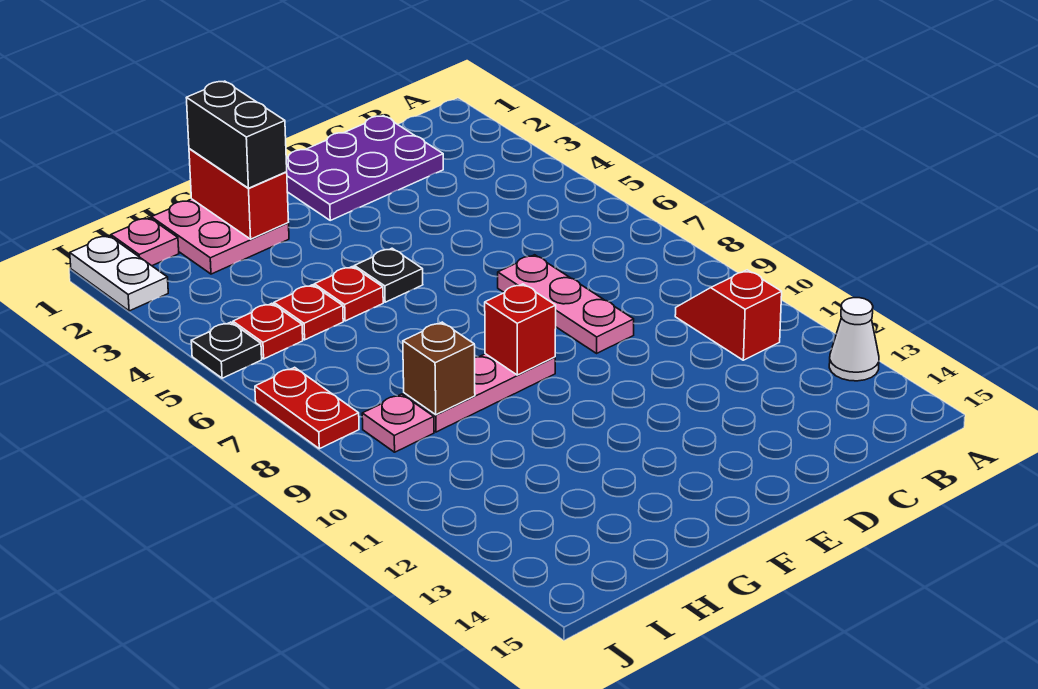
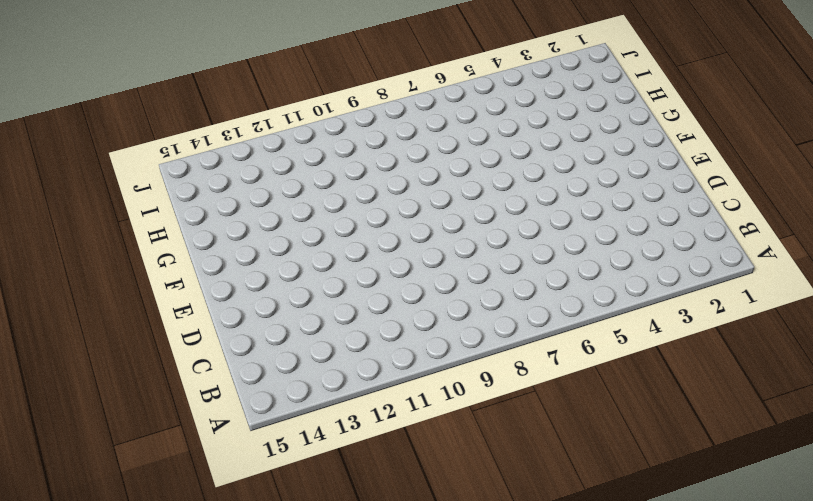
none -> white 1x1 cone [829,298,879,381]
none -> red 1x2 slope [675,270,782,360]
none -> purple 2x3 plate [286,116,443,220]

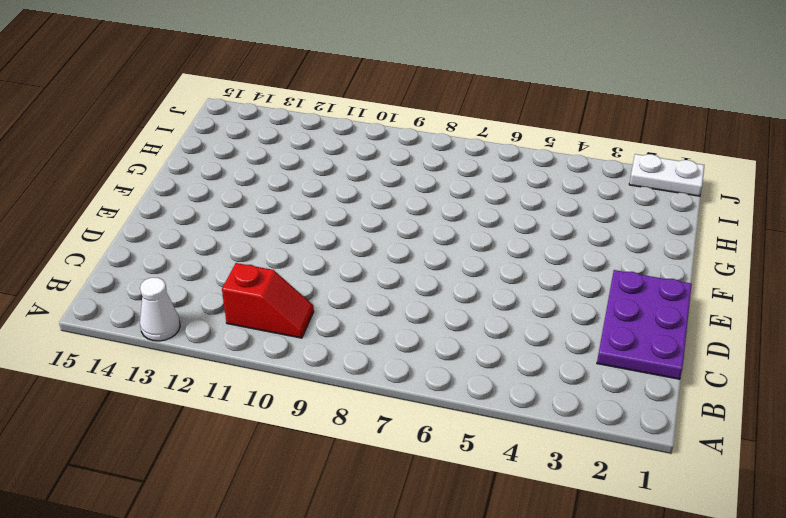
none -> pink 1x3 plate [498,255,634,353]
none -> black 1x1 plate [354,248,423,302]
none -> pink 1x3 plate [404,354,555,432]

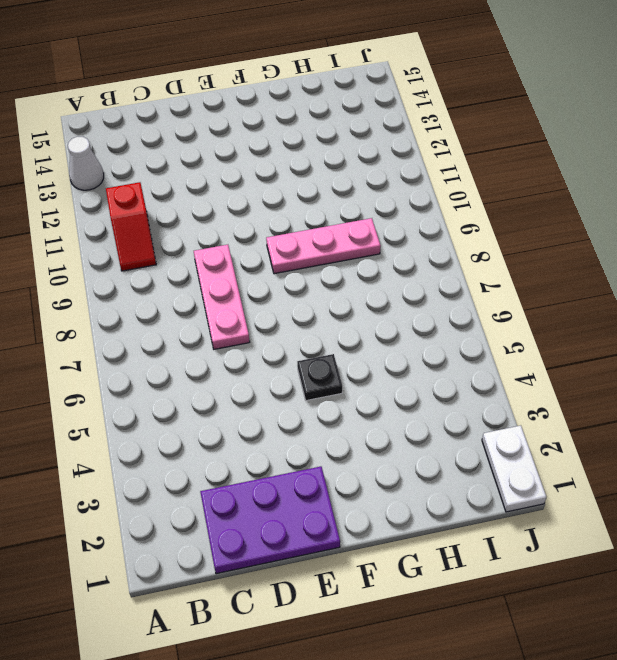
none -> pink 2x2 plate [151,199,289,274]
none -> red 1x1 plate [314,267,383,321]
none -> red 1x1 plate [274,285,343,340]

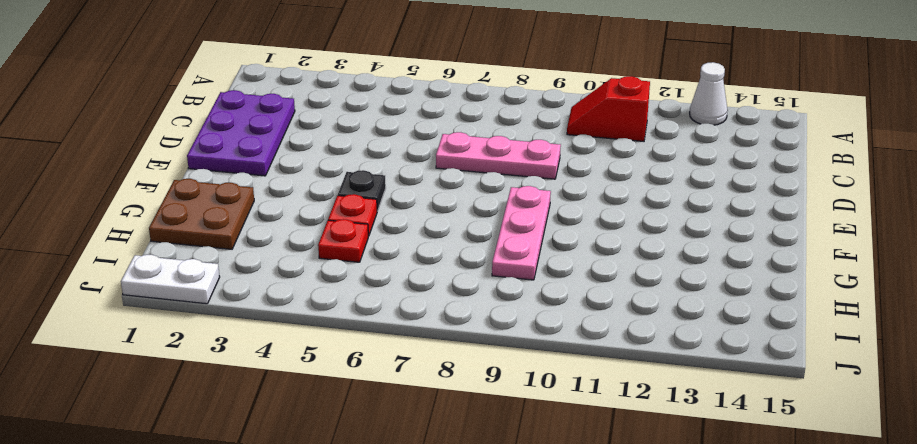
brown 2x2 plate [149,179,254,249] -> pink 2x2 plate [151,199,289,274]
none -> pink 1x1 plate [111,218,179,266]
none -> red 1x1 plate [233,303,303,359]
none -> pink 1x1 plate [362,394,434,452]

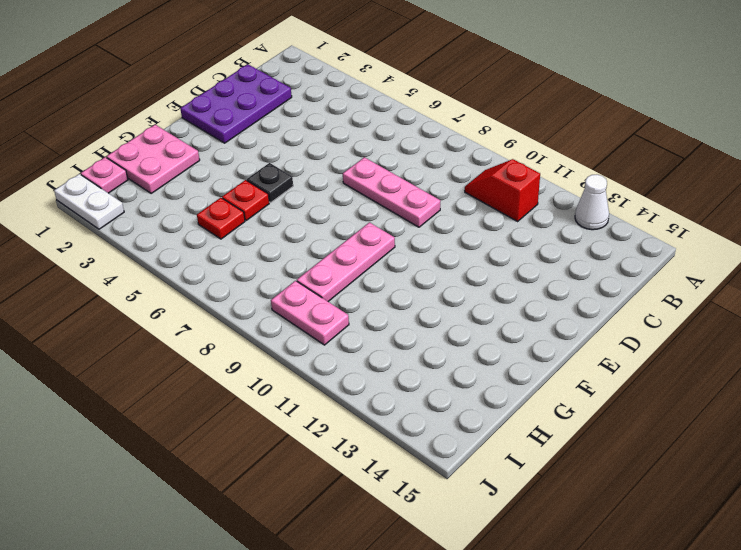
pink 1x2 plate [271,281,349,345] -> pink 1x1 plate [362,394,434,452]
none -> red 1x1 plate [233,303,303,359]
none -> black 1x1 plate [191,322,262,378]
none -> red 1x2 plate [255,367,359,449]

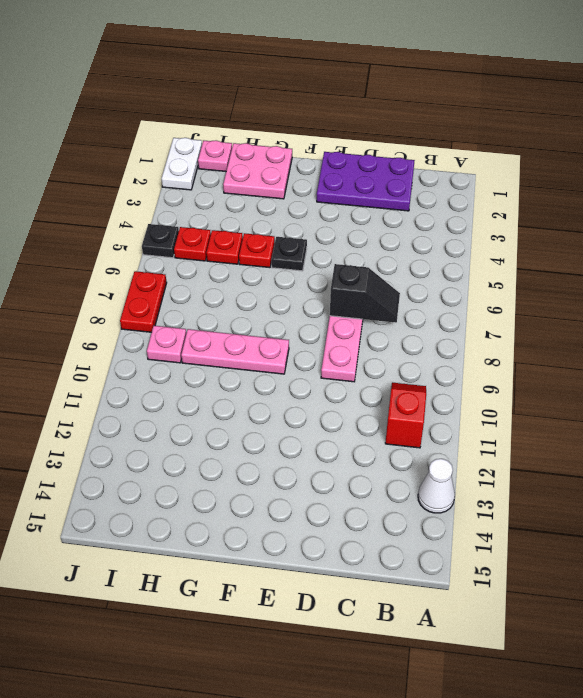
black 1x2 slope [330,264,400,323] -> none
none -> red 1x1 brick [485,284,556,375]
none -> red 1x2 brick [189,149,289,239]
none -> brown 1x1 brick [403,322,475,415]

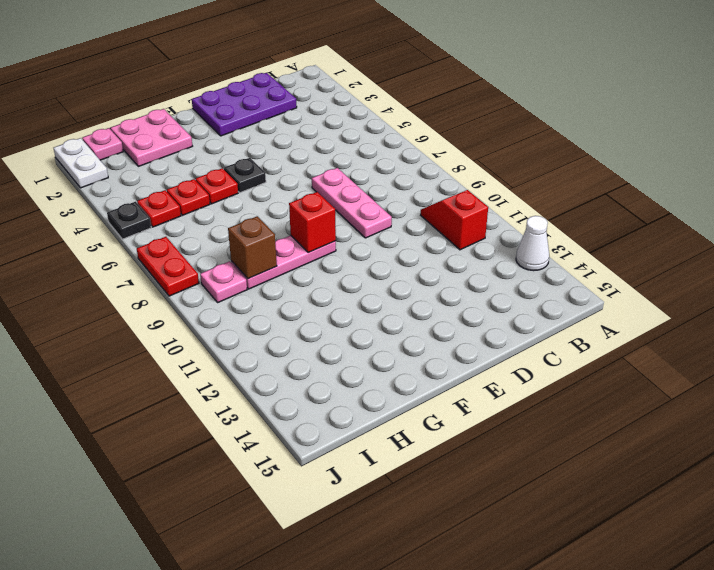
none -> red 1x2 brick [189,149,289,239]
none -> black 1x2 brick [187,81,287,188]

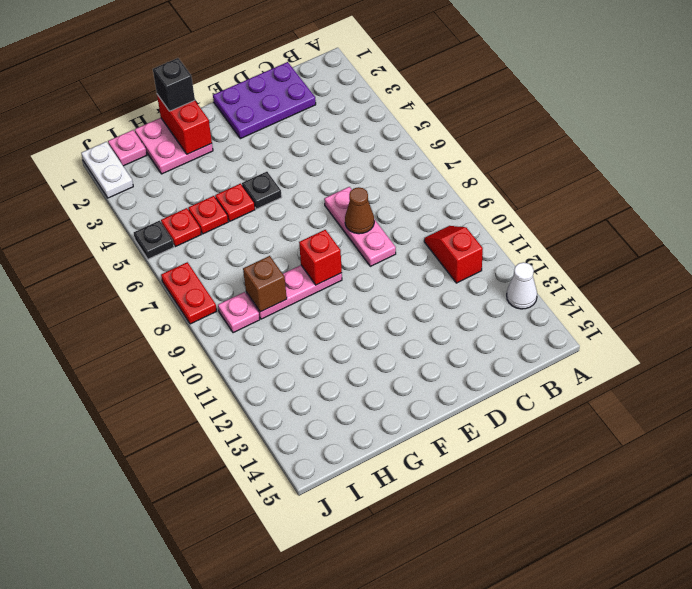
brown 1x1 cone [345,187,374,234] -> none
black 1x1 brick [153,58,195,111] -> black 1x2 brick [187,81,287,188]

